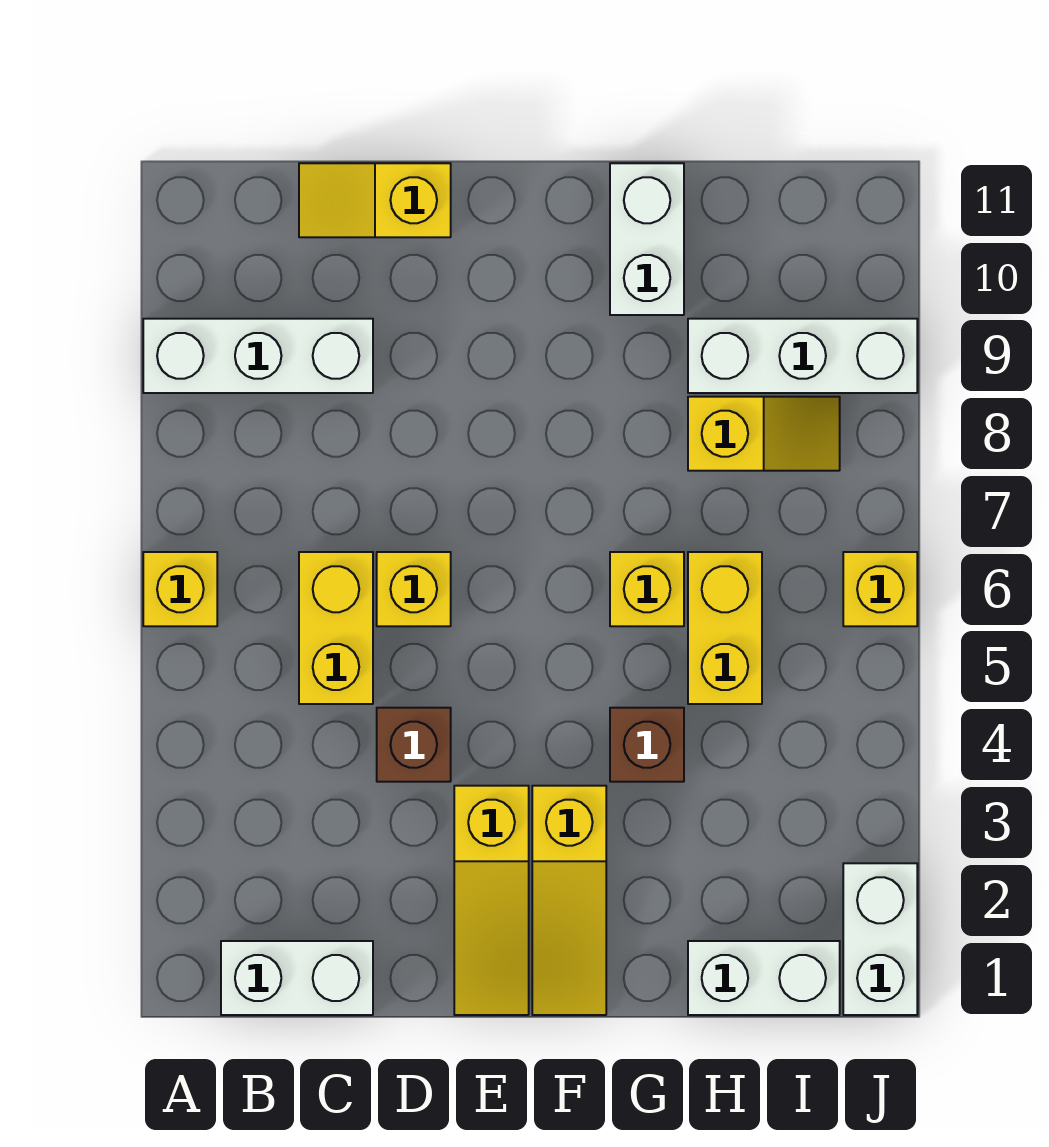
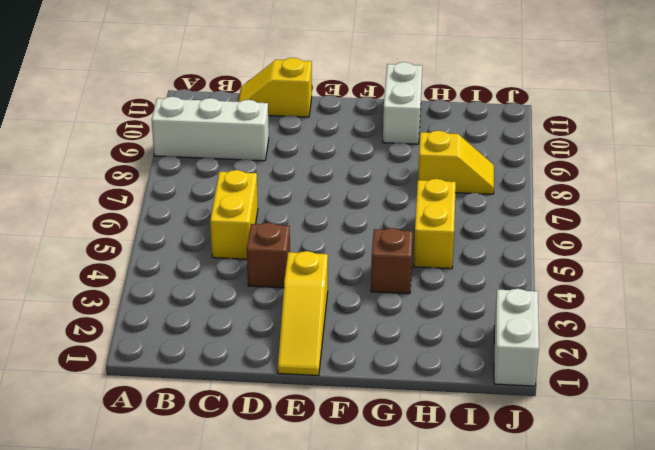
none -> yellow 1x1 brick [143,552,217,626]
none -> white 1x2 brick [221,941,373,1015]
none -> yellow 1x1 brick [377,552,451,626]

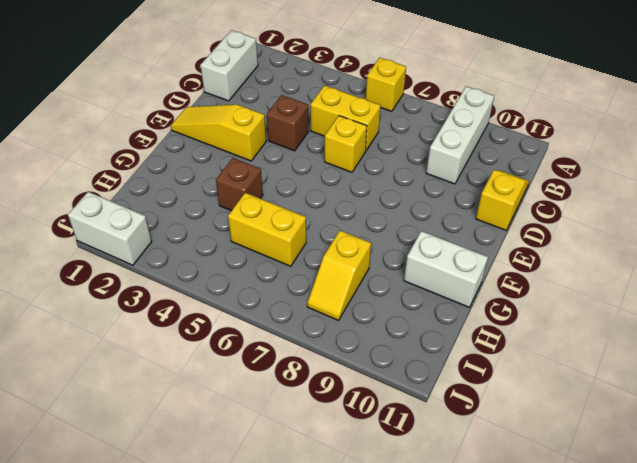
none -> yellow 1x3 slope [532,786,606,1015]
none -> yellow 1x1 brick [610,552,684,626]
none -> white 1x2 brick [688,941,840,1015]

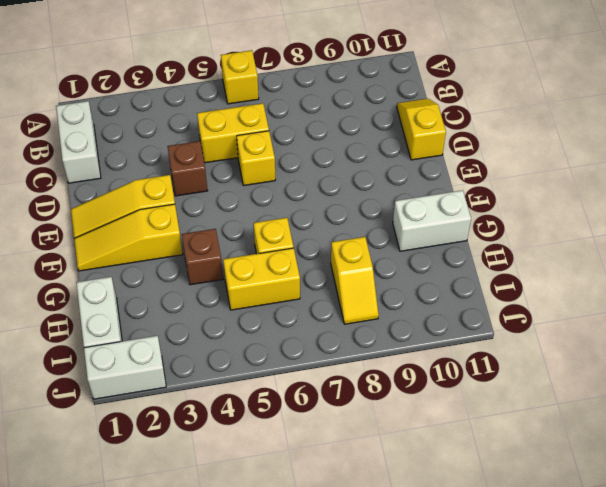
none -> white 1x3 brick [143,319,373,393]
none -> white 1x3 brick [688,319,917,393]
none -> yellow 1x1 brick [843,552,917,626]

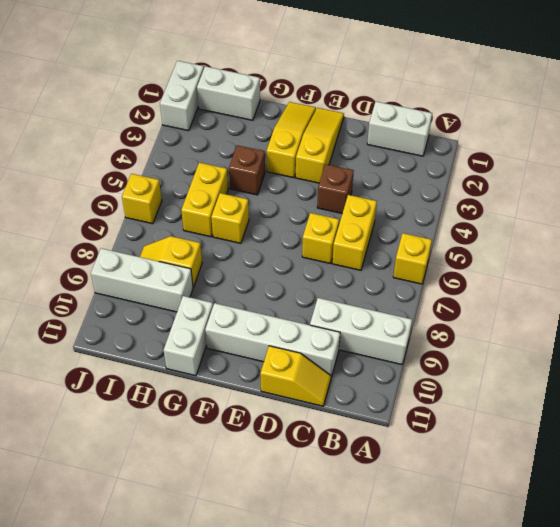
white 1x4 brick [205,303,340,377] -> none

